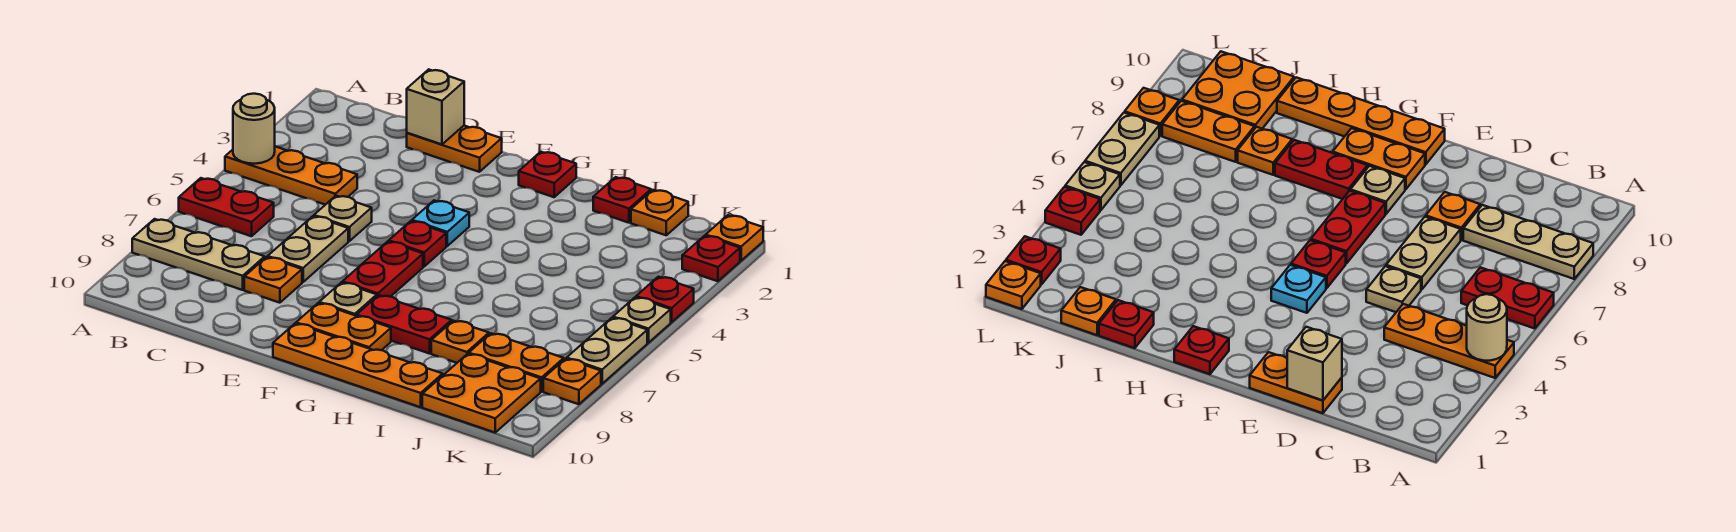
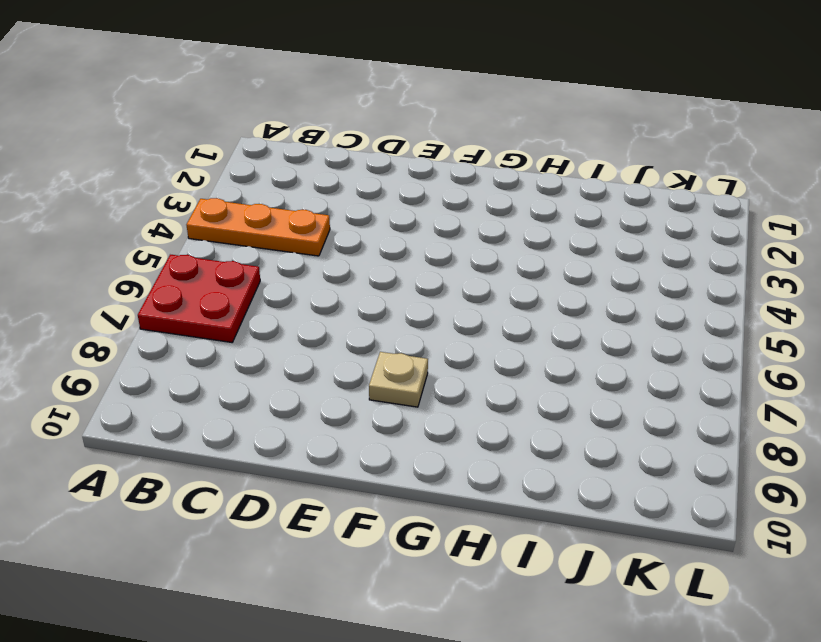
red 2x2 plate [138,255,260,342] -> red 1x2 plate [179,178,274,236]
none -> tan 1x3 plate [132,219,265,290]
none -> orange 1x2 plate [407,126,502,172]
none -> tan 1x1 plate [314,196,372,241]

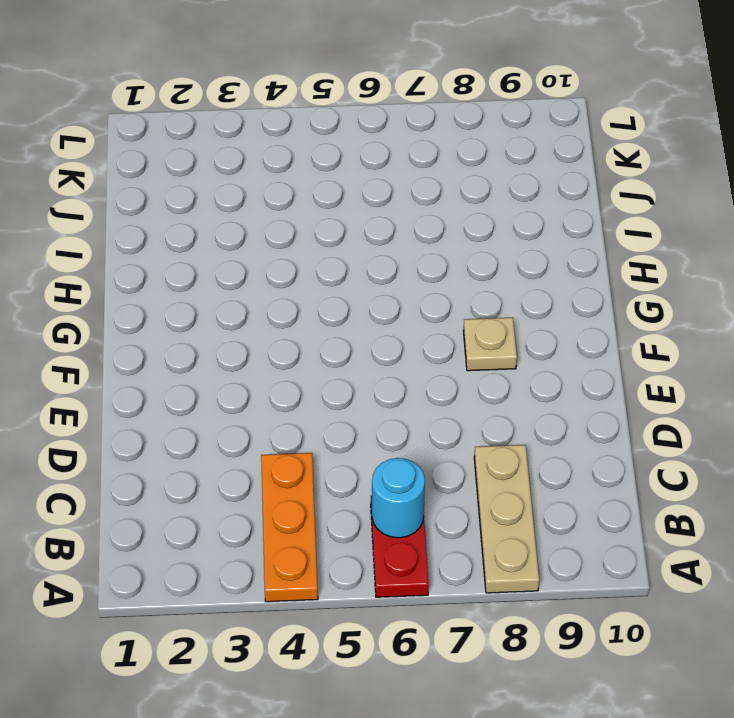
cyan 1x1 round brick [372,458,425,538] -> none
none -> orange 1x2 plate [407,126,502,172]
none -> tan 1x1 plate [314,196,372,241]
none -> tan 1x2 plate [268,216,348,282]

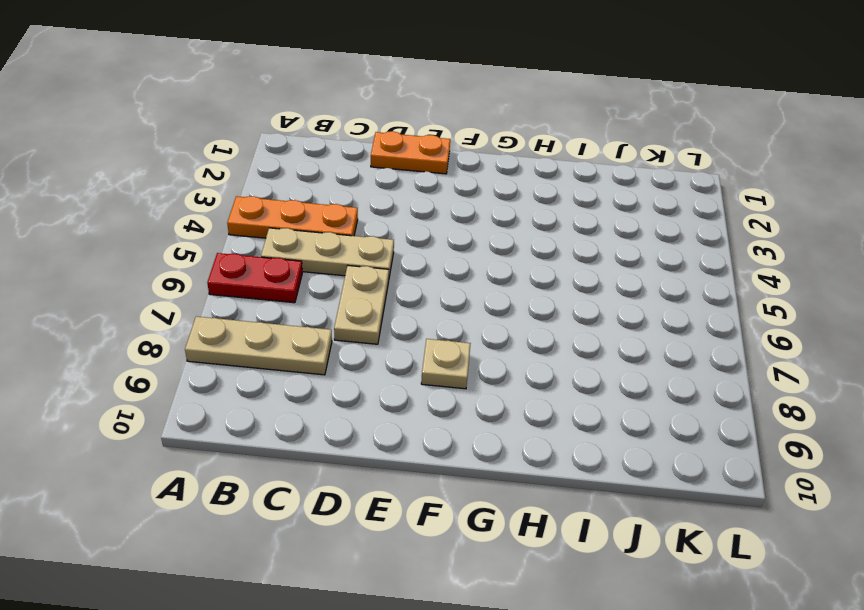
tan 1x3 plate [261,228,394,277] -> tan 1x1 plate [314,196,372,241]
none -> orange 1x1 plate [244,257,302,303]
none -> cyan 1x1 plate [412,201,469,246]
none -> red 1x1 plate [389,221,446,266]

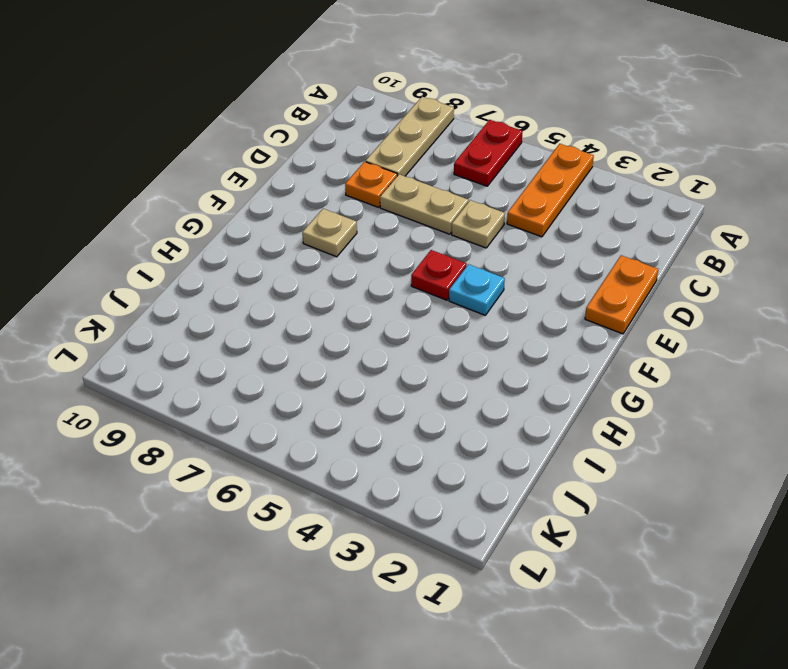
none -> red 1x2 plate [342,241,423,297]
none -> orange 1x2 plate [296,303,391,350]
none -> orange 1x4 plate [273,324,443,407]

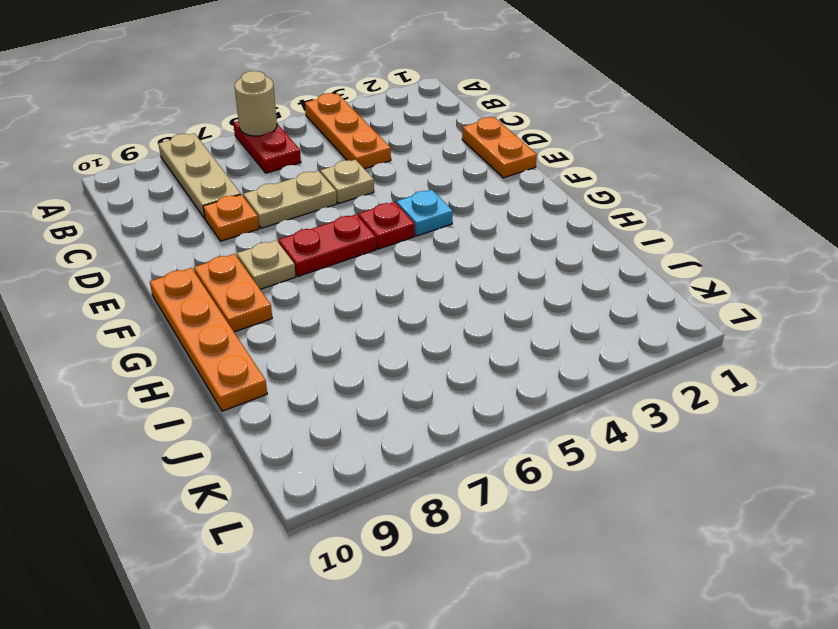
tan 1x1 round brick [235,71,277,136] -> tan 1x1 round brick moved to [233,94,275,164]
none -> red 1x1 plate [519,152,576,197]
none -> red 1x2 plate [357,295,452,354]
none -> red 1x1 plate [593,177,651,223]

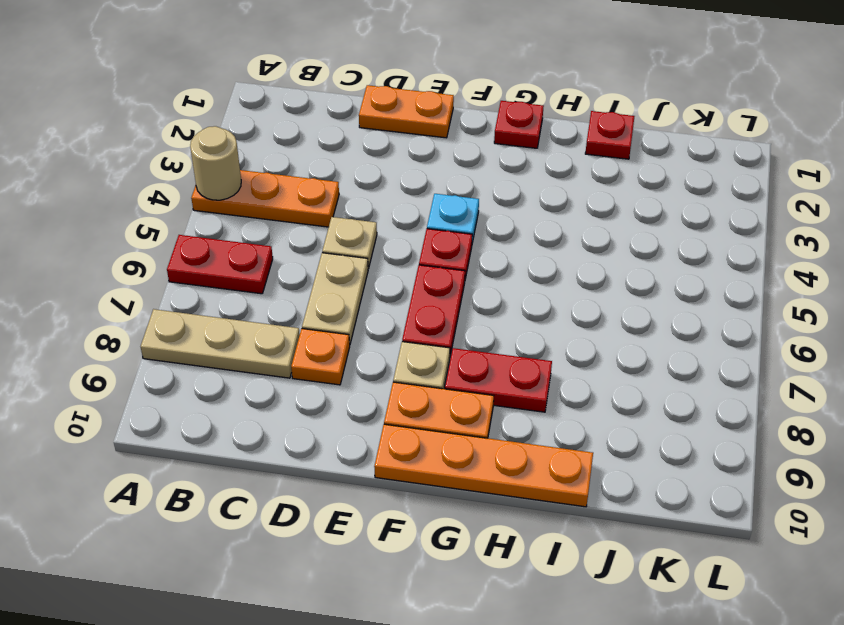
none -> orange 1x1 plate [431,321,489,363]
none -> orange 1x1 plate [631,190,688,235]
none -> orange 1x2 plate [469,333,564,392]

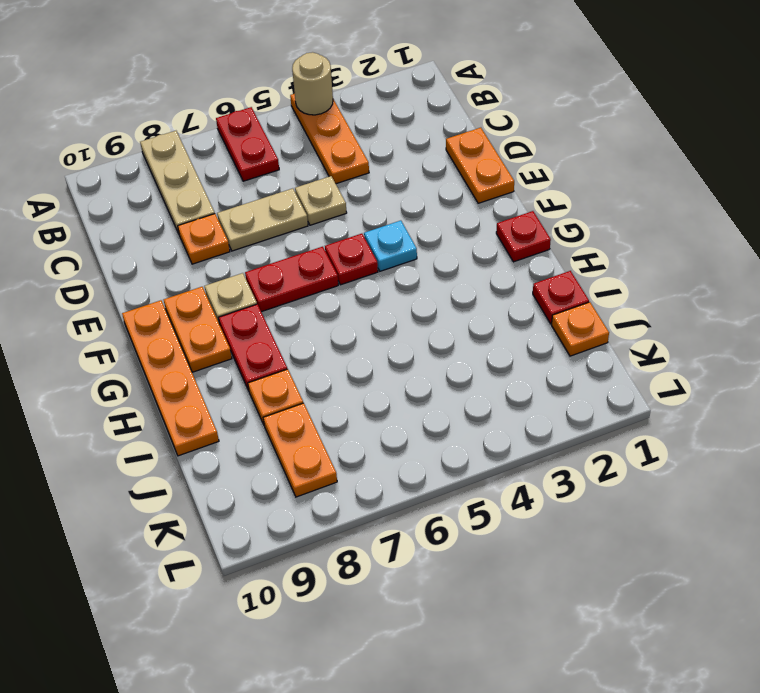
none -> orange 2x2 plate [422,354,541,432]
none -> orange 1x1 plate [706,215,763,261]
none -> red 1x1 plate [682,236,740,281]

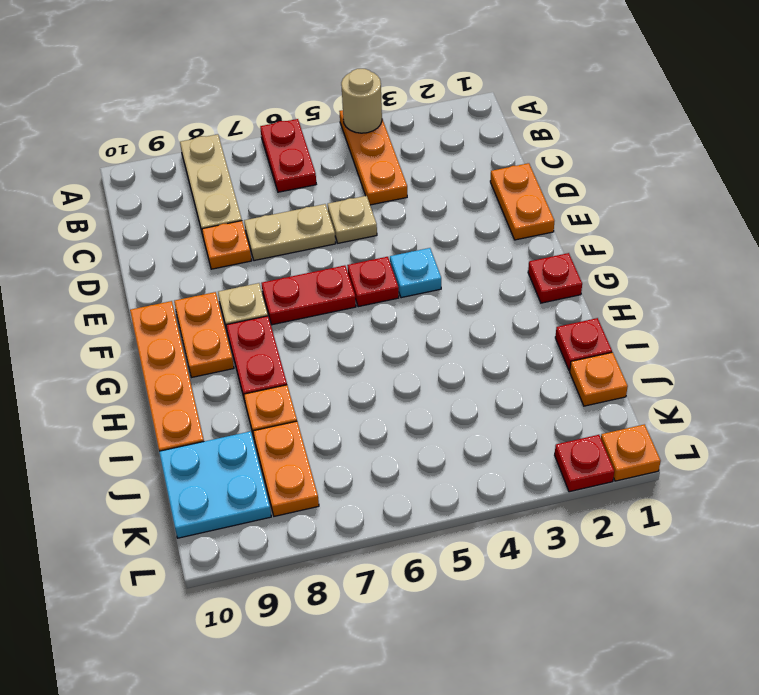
cyan 2x2 plate [159,431,271,538] -> orange 2x2 plate [422,354,541,432]
none -> red 1x1 plate [636,277,694,322]
none -> tan 1x1 plate [613,297,671,343]
none -> tan 1x2 plate [567,318,647,384]

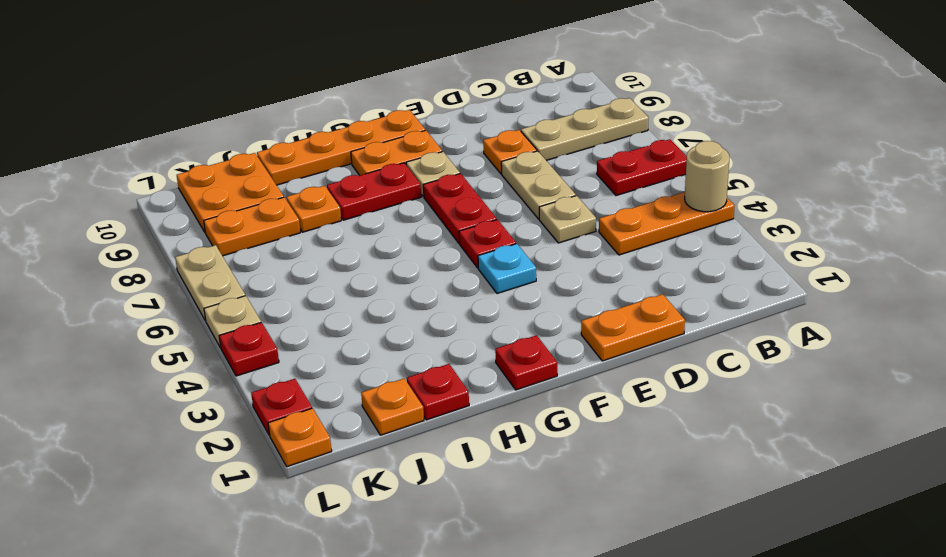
none -> orange 1x1 plate [543,359,601,404]
none -> tan 1x1 brick [407,69,464,144]

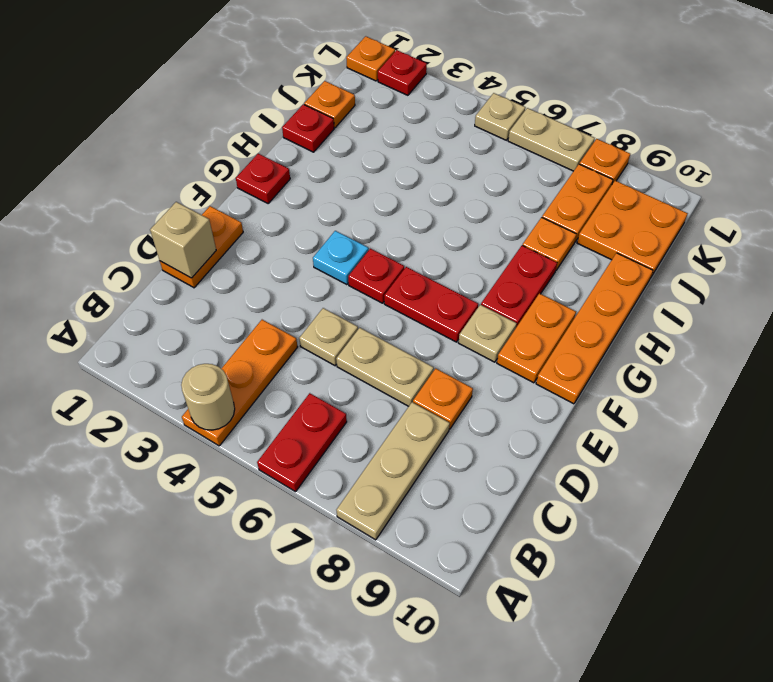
none -> red 1x1 plate [636,277,694,322]

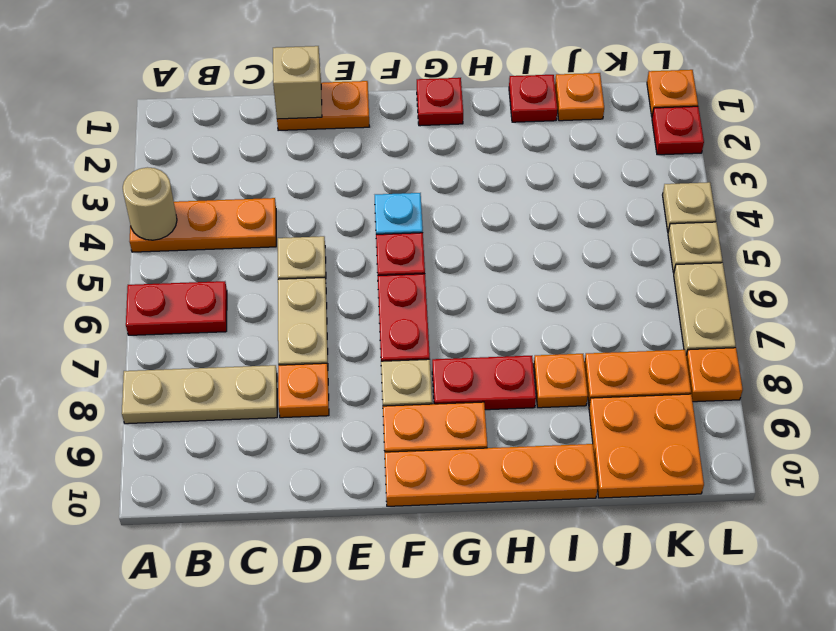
tan 1x1 plate [663,182,716,232] -> red 1x1 plate [636,277,694,322]

